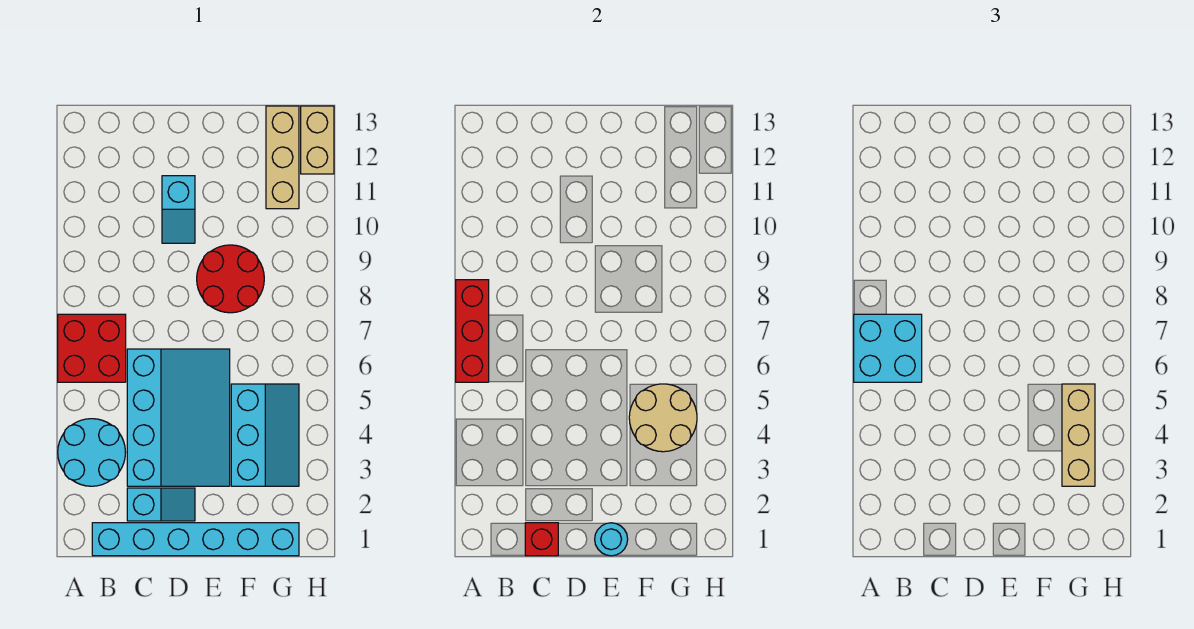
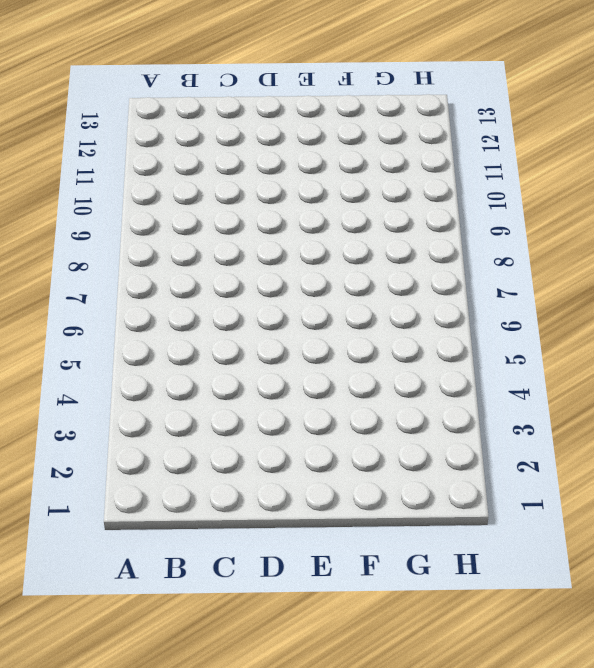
none -> cyan 2x2 round brick [58,419,125,486]
none -> red 2x2 brick [58,314,126,382]
none -> cyan 1x6 brick [92,523,299,556]

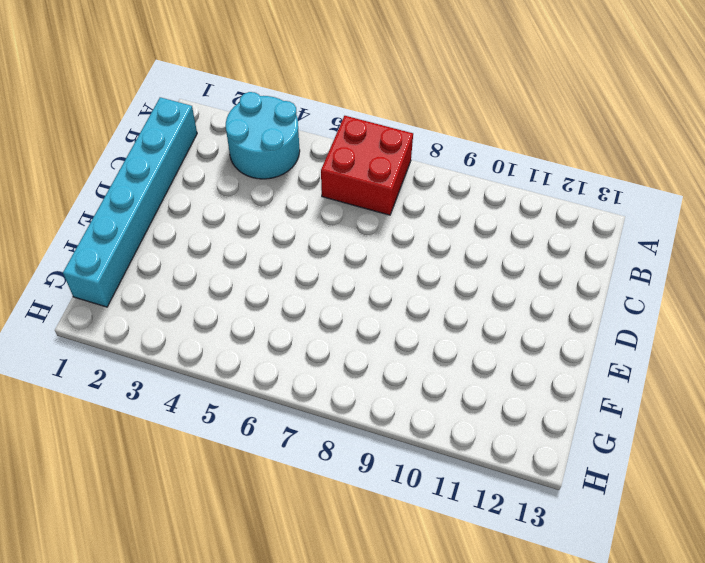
none -> cyan 1x2 slope [127,488,195,521]
none -> cyan 3x4 slope [127,349,230,486]
none -> cyan 1x2 slope [162,176,195,243]

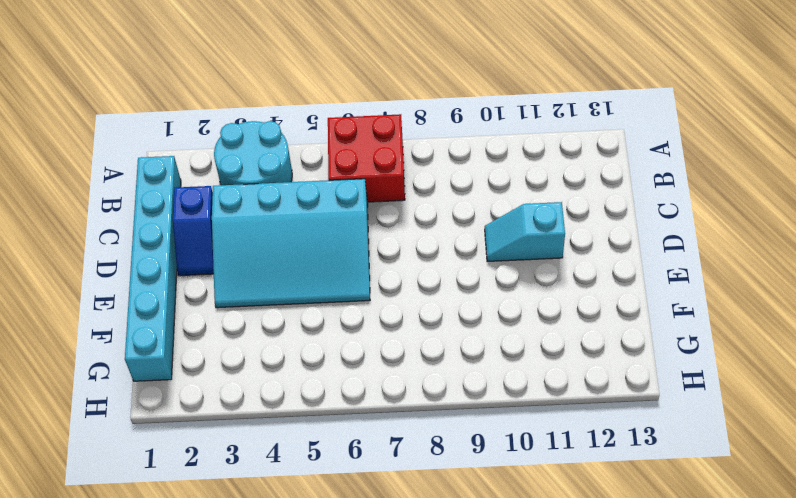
blue 1x2 slope [173,186,214,276] -> cyan 1x2 slope [127,488,195,521]
none -> red 2x2 round brick [197,245,264,313]
none -> cyan 2x3 slope [231,384,299,486]
none -> tan 1x3 brick [266,106,299,209]

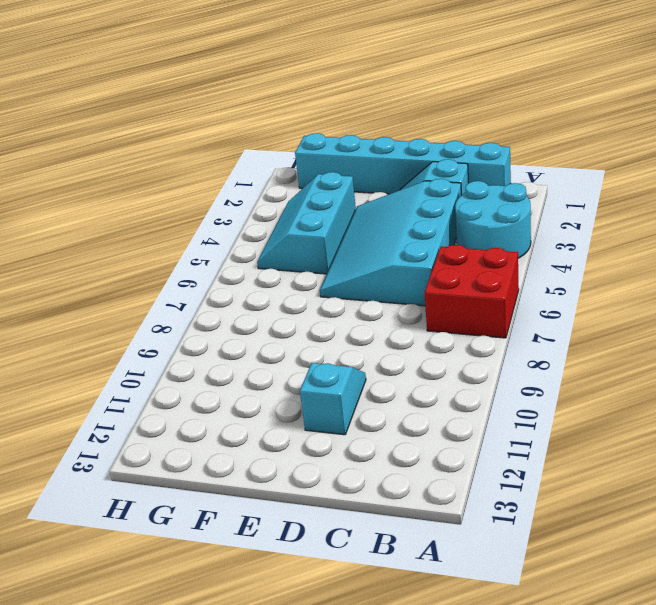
none -> red 2x2 round brick [197,245,264,313]
none -> tan 1x3 brick [266,106,299,209]
none -> tan 1x2 brick [301,106,334,174]

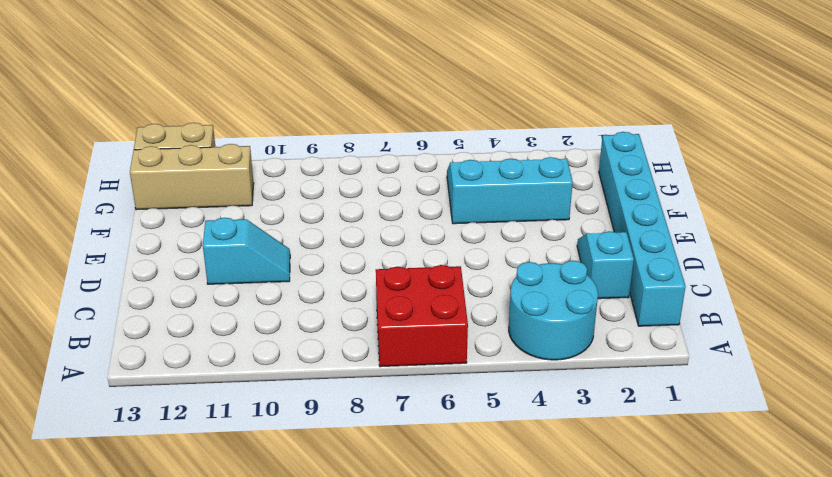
none -> cyan 3x4 slope [127,349,230,486]
none -> red 2x2 round brick [197,245,264,313]
none -> red 1x3 brick [456,280,489,382]

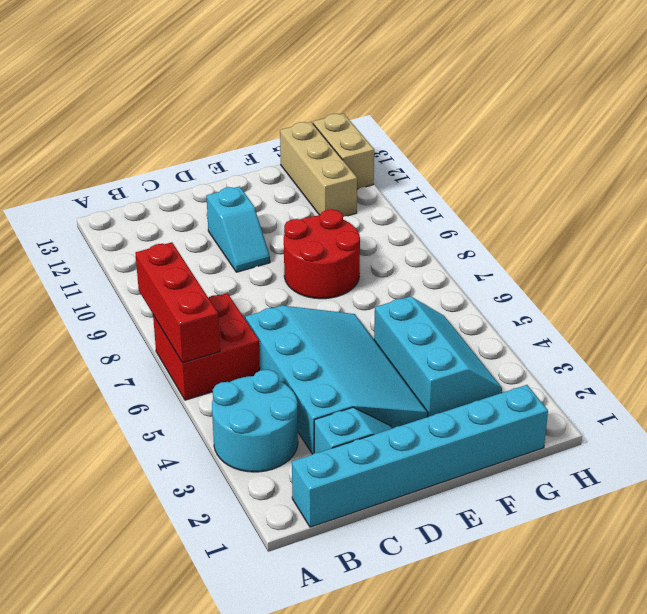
none -> red 1x1 brick [525,523,558,556]
none -> cyan 1x1 round brick [595,523,628,556]
none -> tan 2x2 round brick [629,384,697,452]

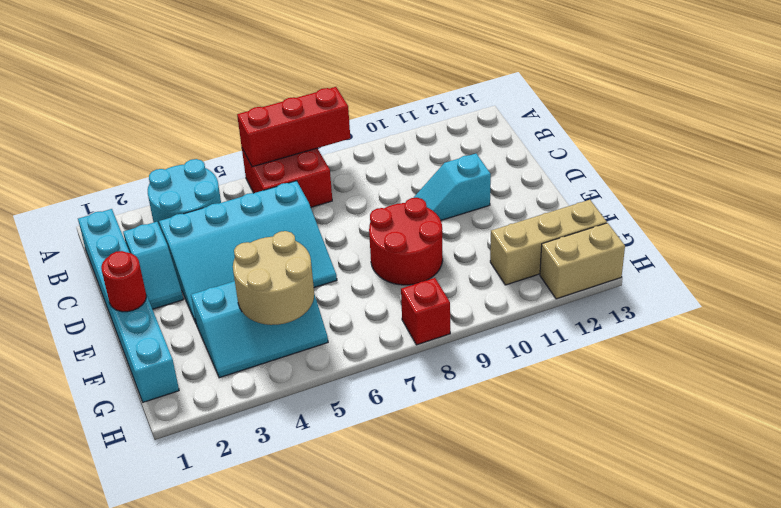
red 1x1 round brick [101,251,146,312] -> cyan 1x1 round brick [595,523,628,556]
red 1x1 brick [401,278,450,345] -> red 1x1 brick moved to [525,523,558,556]
none -> cyan 2x2 brick [854,314,922,382]
none -> tan 1x3 brick [1062,384,1095,486]

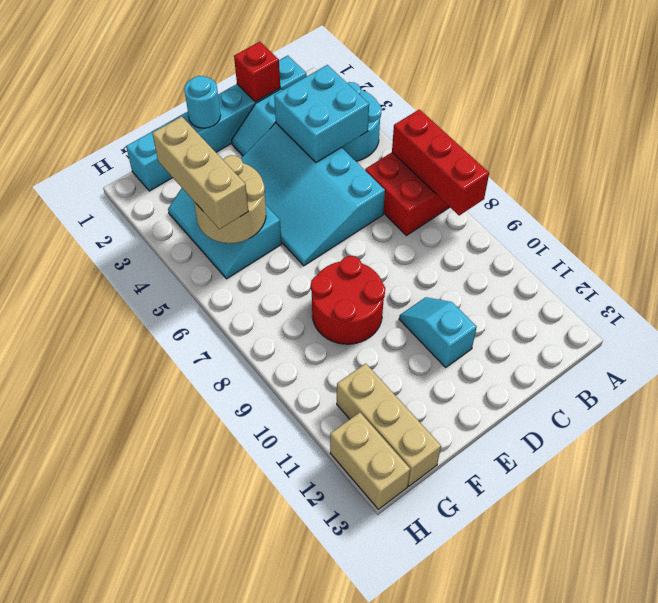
cyan 2x2 brick [274,65,369,163] -> cyan 2x2 brick moved to [854,314,922,382]

